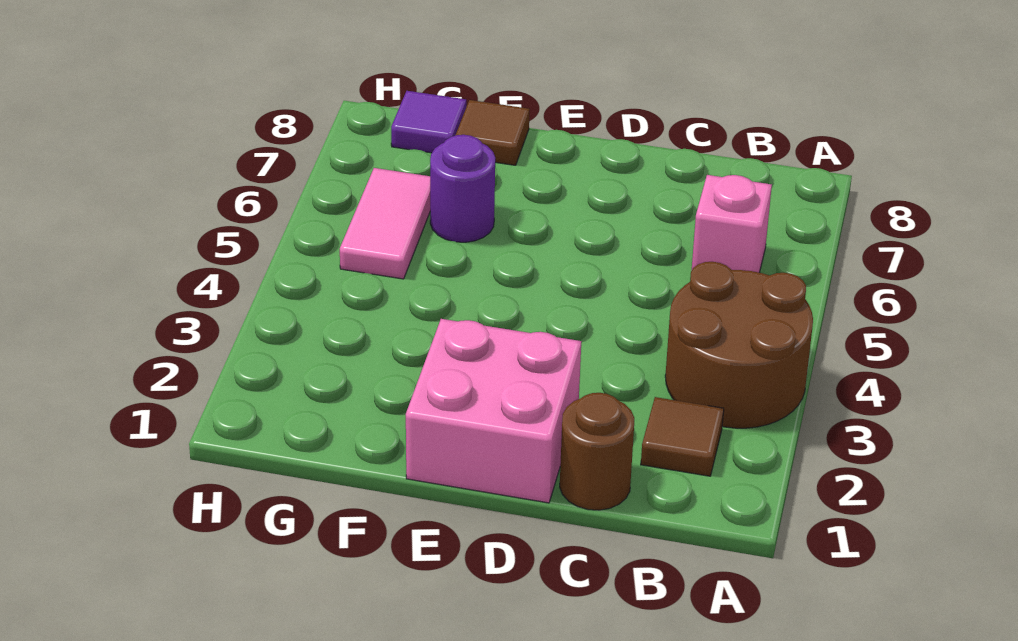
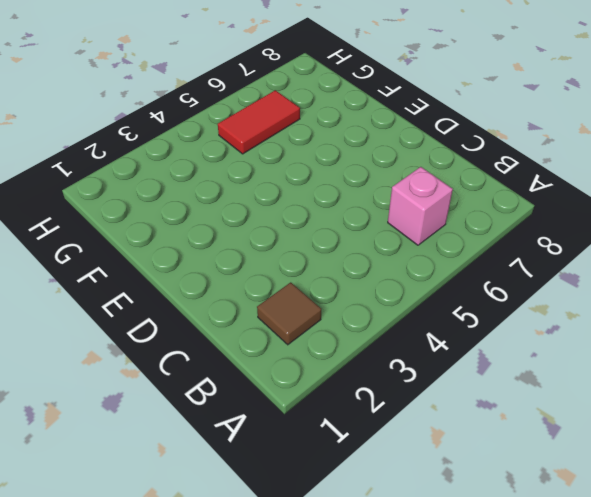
red 1x2 tile [218,90,300,154] -> pink 1x2 tile [340,168,430,279]
none -> brown 2x2 round brick [665,262,813,428]
none -> brown 1x1 round brick [560,393,634,510]

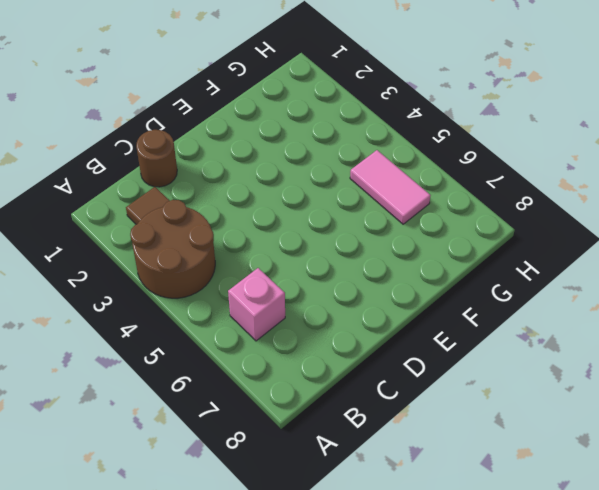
none -> pink 2x2 brick [406,319,581,503]
none -> purple 1x1 round brick [430,135,495,242]

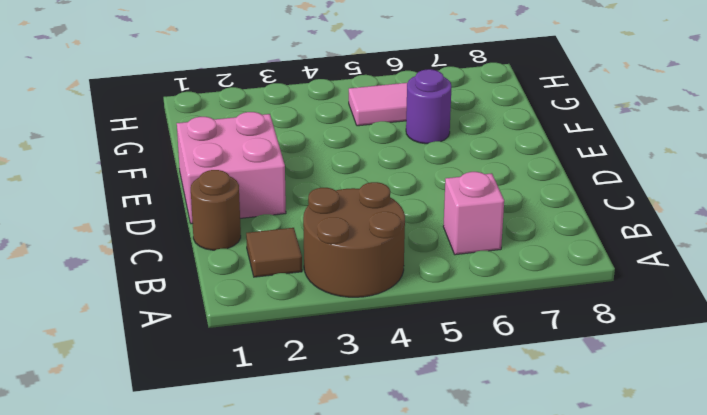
none -> brown 1x1 tile [456,100,530,165]
none -> purple 1x1 tile [391,91,466,153]

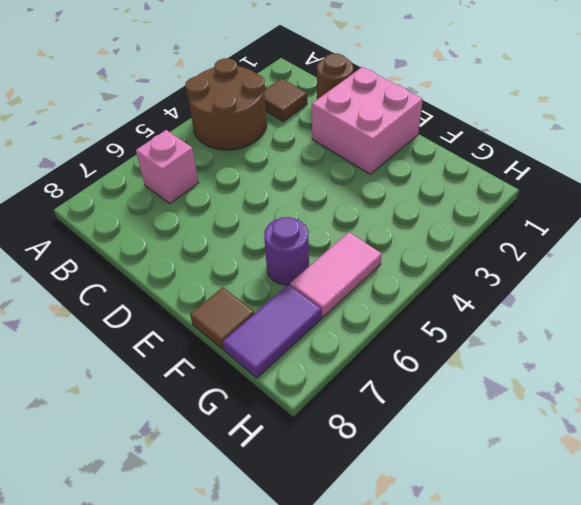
purple 1x2 tile [223,285,321,378] -> purple 1x1 tile [391,91,466,153]

